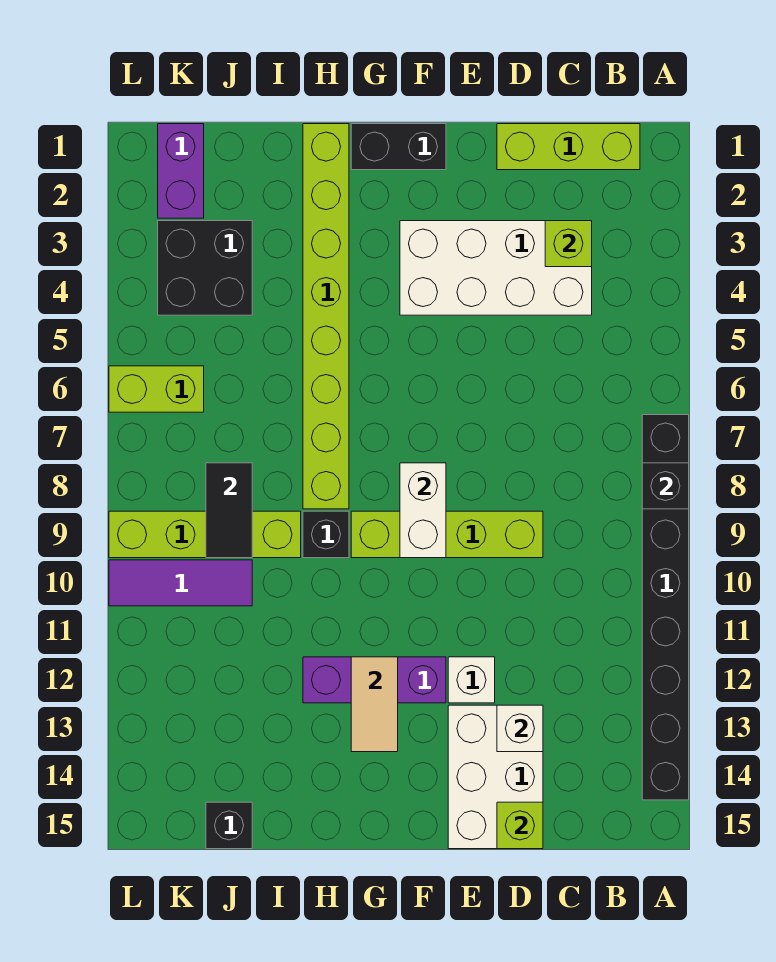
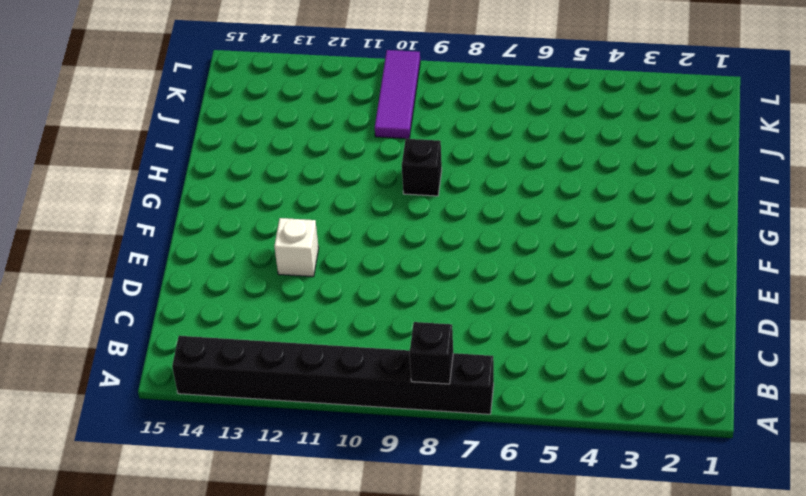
none -> lime 1x3 brick [497,124,640,170]
none -> white 2x4 brick [400,221,592,315]
none -> lime 1x4 brick [351,511,543,558]

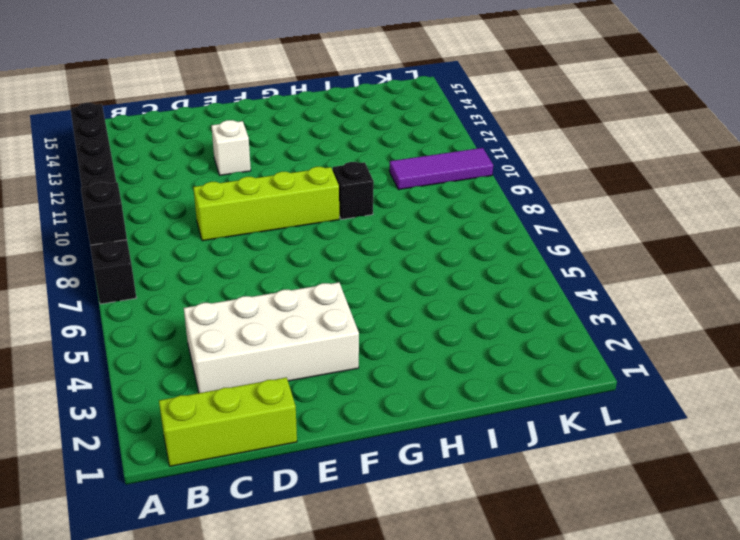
none -> white 2x3 brick [448,705,543,849]
none -> black 1x2 brick [351,124,446,170]
none -> purple 1x3 brick [303,657,446,703]

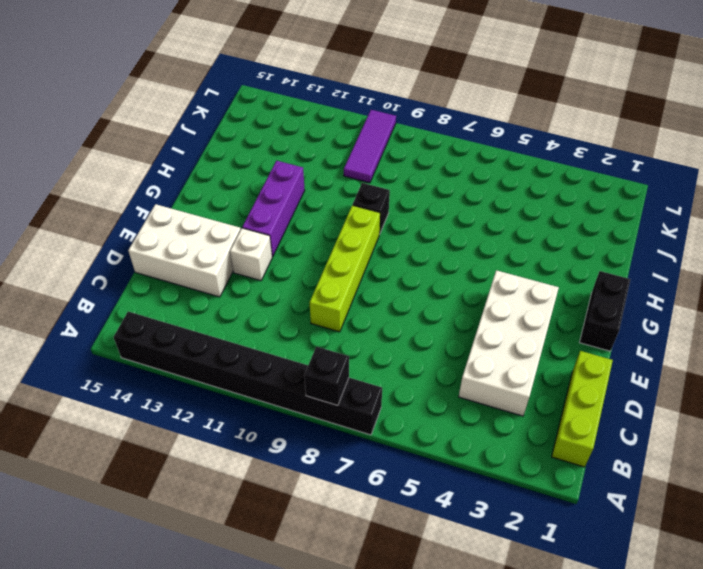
none -> lime 1x8 brick [303,124,349,509]
none -> lime 1x4 brick [109,511,301,558]
none -> black 2x2 brick [158,221,252,315]

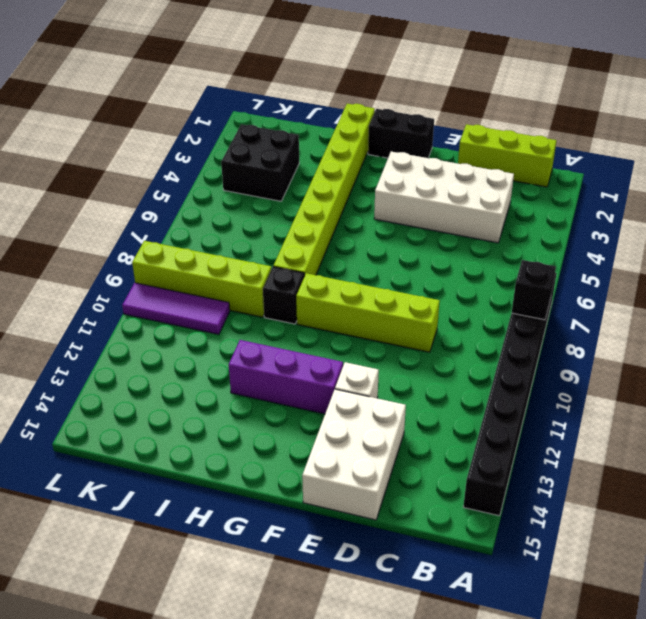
none -> black 1x1 brick [206,802,252,849]
none -> purple 1x2 brick [158,124,204,218]
none -> lime 1x2 brick [109,366,204,412]

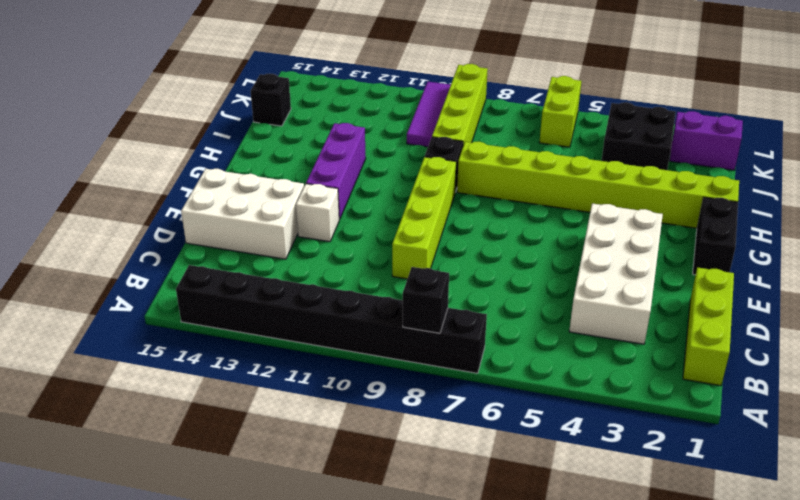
none -> lime 1x1 brick [545,221,592,267]
none -> white 1x1 brick [497,705,543,752]
none -> lime 1x1 brick [497,802,543,849]

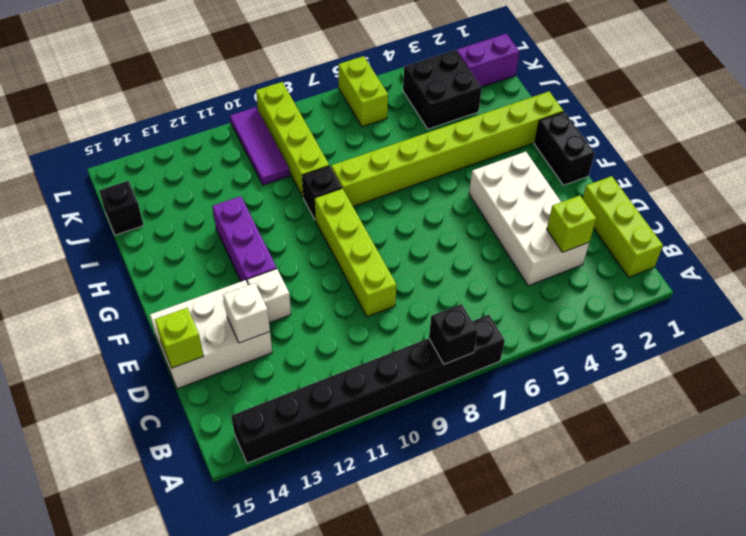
none -> white 1x2 brick [400,463,446,558]
none -> tan 1x2 tile [351,657,398,752]
none -> black 1x2 tile [206,463,252,558]

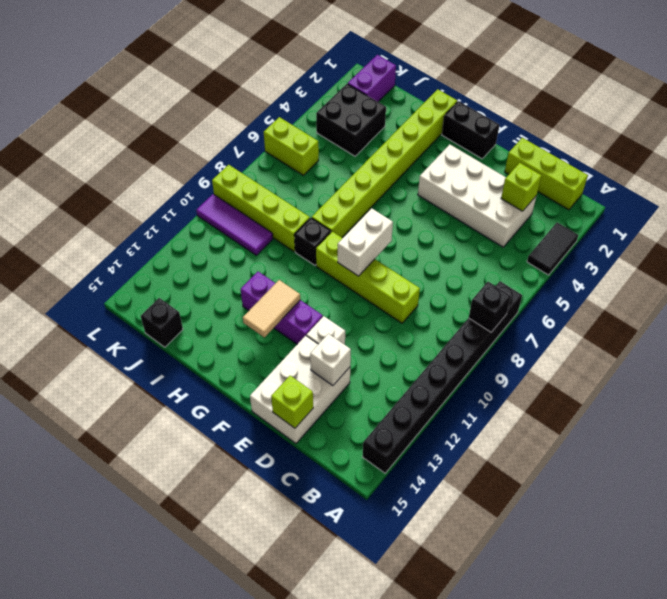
black 1x2 tile [527,223,578,275] -> black 1x2 tile moved to [206,463,252,558]

